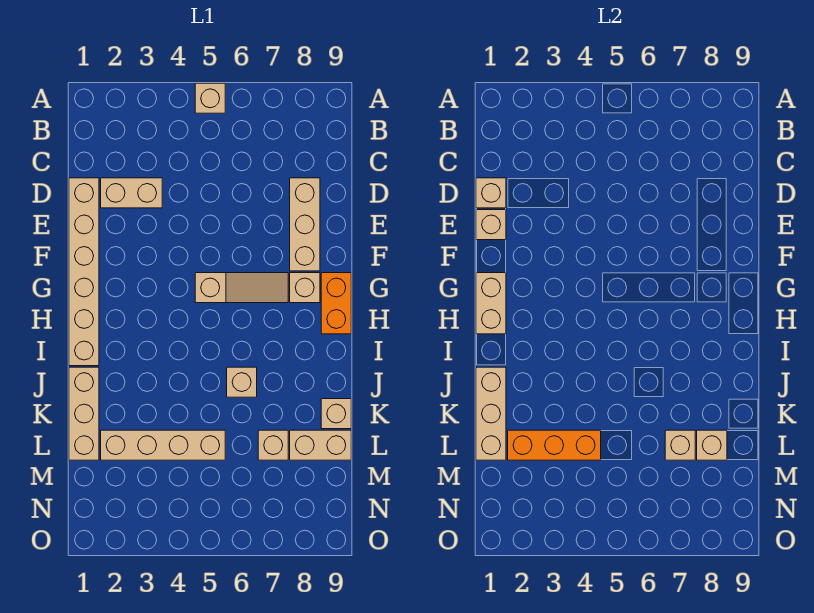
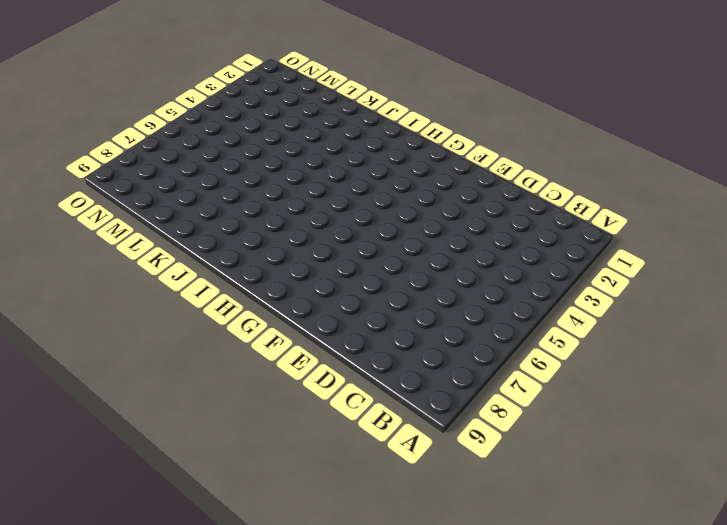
none -> tan 1x1 brick [195,83,225,113]
none -> tan 1x6 brick [69,178,99,366]
none -> tan 1x2 brick [101,178,162,208]

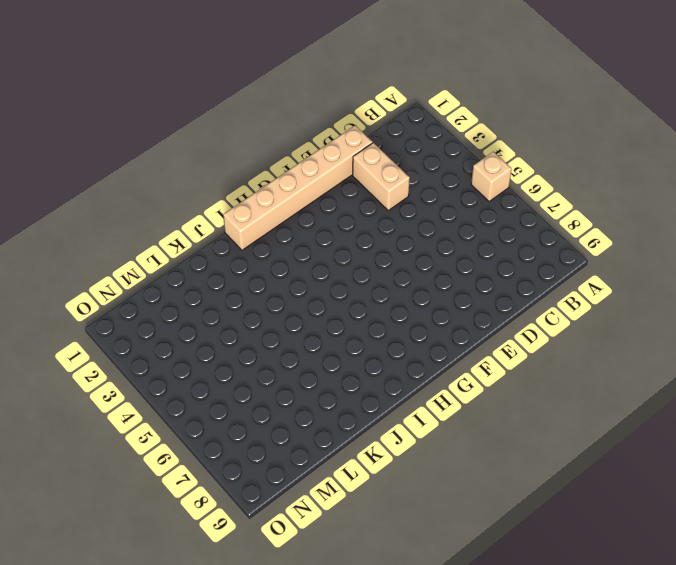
none -> tan 1x3 brick [290,178,320,271]
none -> tan 1x3 slope [195,273,288,303]
none -> tan 1x1 brick [290,273,320,303]

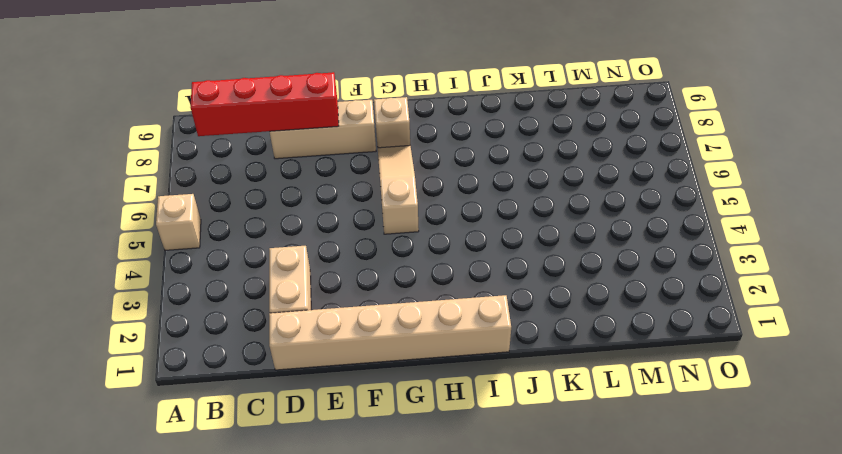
red 1x4 brick [191,72,339,136] -> none
none -> orange 1x2 brick [321,273,351,334]
none -> tan 1x3 brick [69,367,99,460]
none -> tan 1x1 brick [227,367,257,397]

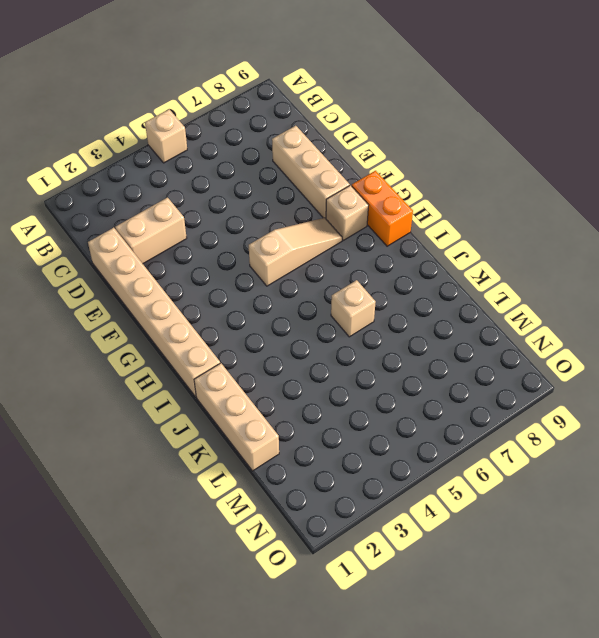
none -> tan 1x1 brick [321,399,351,429]
none -> tan 1x4 brick [101,430,225,460]
none -> tan 1x1 brick [258,430,288,460]

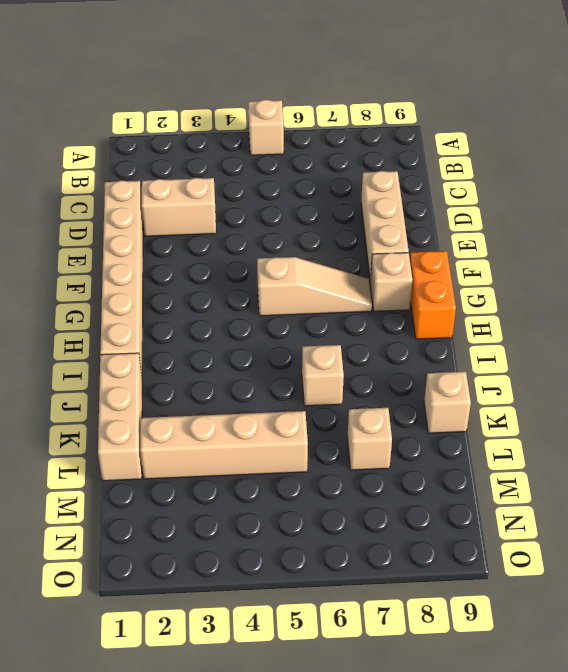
none -> tan 1x2 brick [290,430,351,460]
none -> tan 1x1 brick [476,178,506,208]
none -> tan 1x1 brick [476,210,506,240]

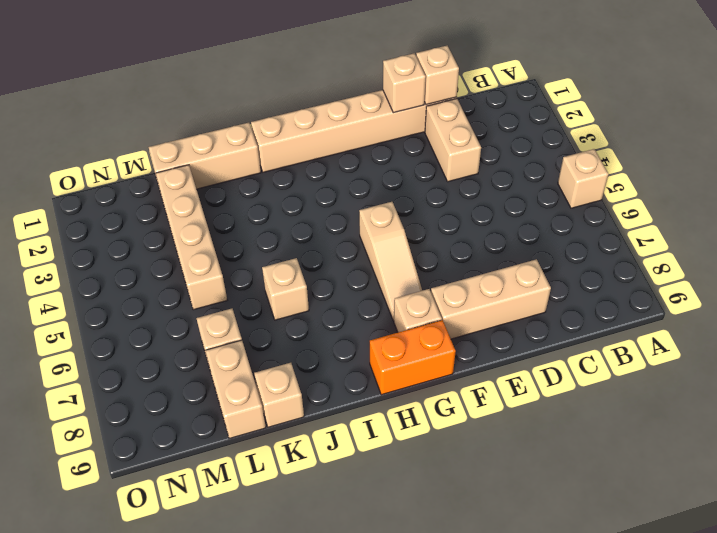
none -> tan 1x2 brick [476,273,506,334]
none -> tan 1x3 brick [476,367,506,460]
none -> orange 1x3 brick [508,430,601,460]

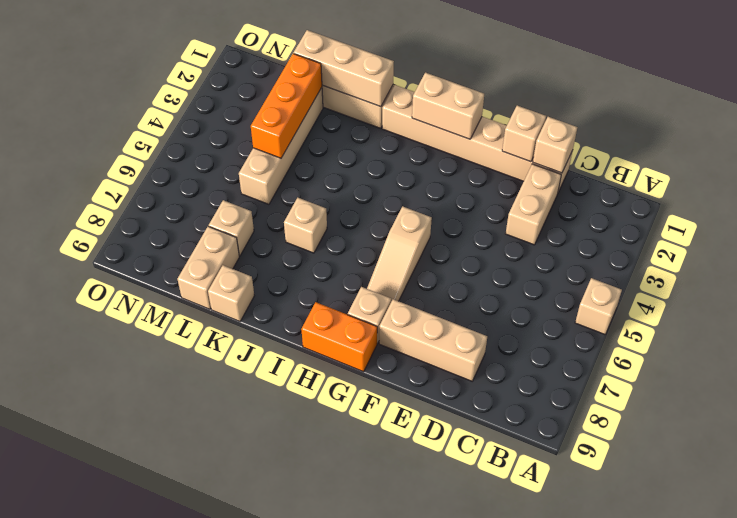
none -> tan 1x1 brick [665,430,695,460]
none -> tan 1x1 brick [697,430,727,460]

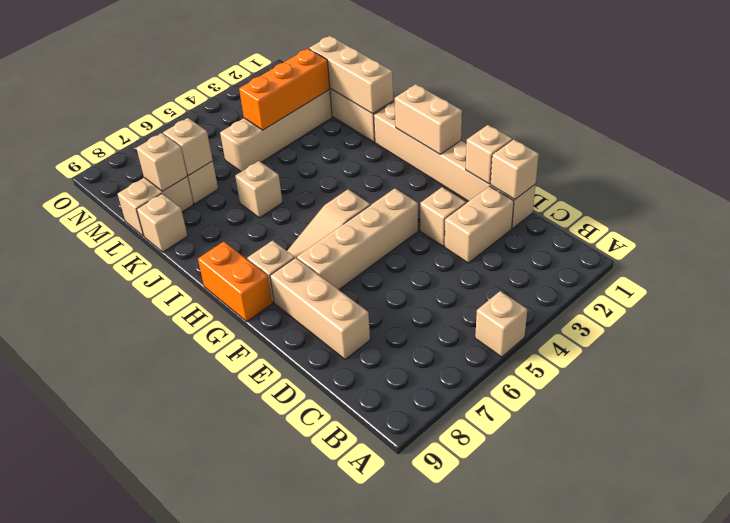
tan 1x1 brick [420,187,466,246] -> none
tan 1x4 brick [297,188,418,290] -> none

